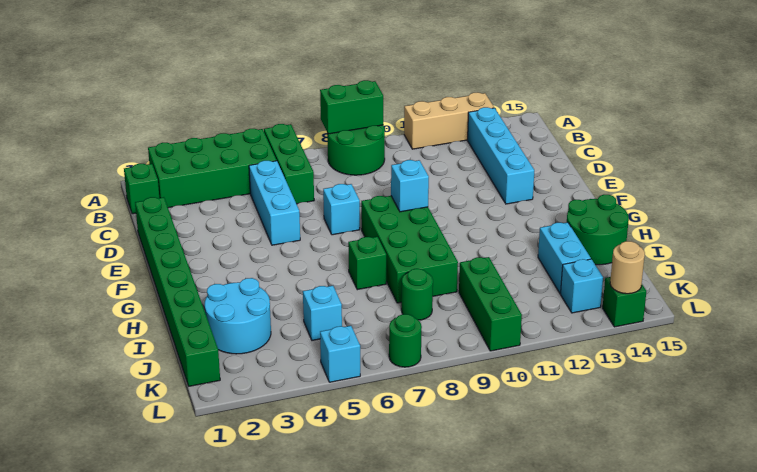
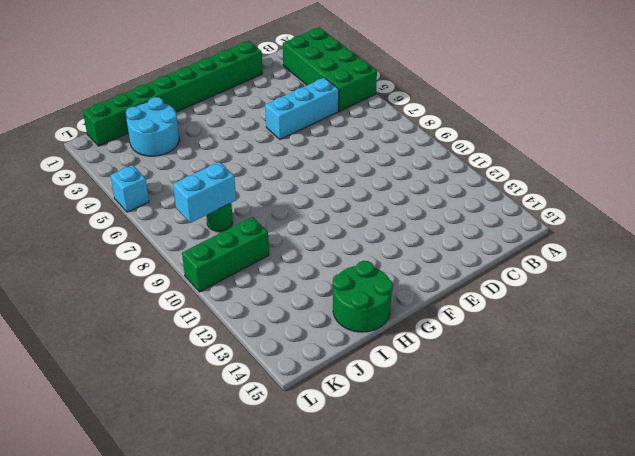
cyan 1x2 brick [173,162,236,223] -> cyan 1x2 brick moved to [538,222,591,294]
none -> green 1x3 brick [264,124,314,204]
none -> green 2x2 round brick [327,125,385,175]
none -> tan 1x3 brick [404,92,494,149]

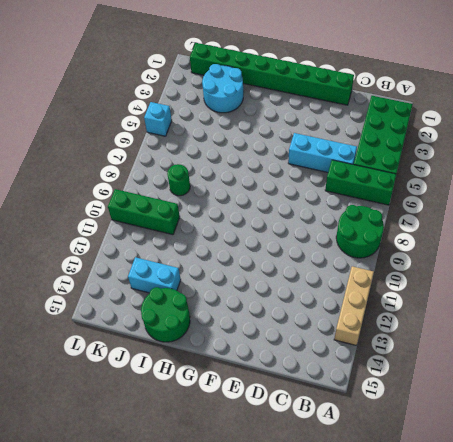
none -> green 1x1 brick [124,164,159,214]
none -> cyan 1x4 brick [468,107,534,204]
none -> cyan 1x1 brick [323,184,360,235]

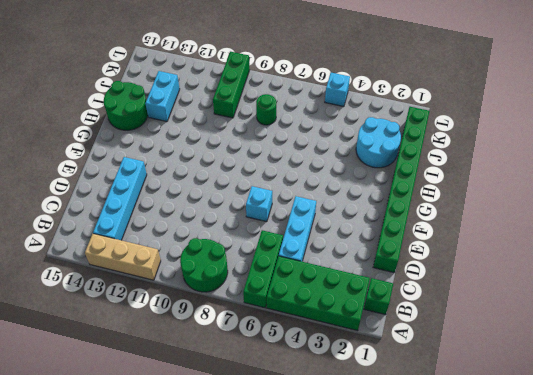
none -> green 2x4 brick [361,196,458,303]
none -> green 1x1 brick [348,237,386,290]
none -> cyan 1x1 brick [303,286,342,341]

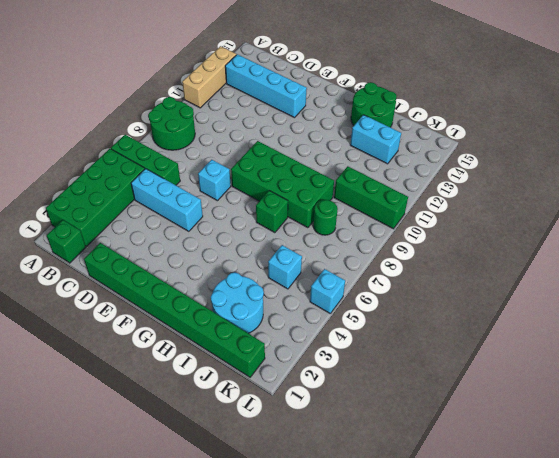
none -> cyan 1x1 brick [561,259,603,313]
none -> green 1x1 round brick [389,314,422,367]
none -> green 1x1 brick [603,277,646,327]

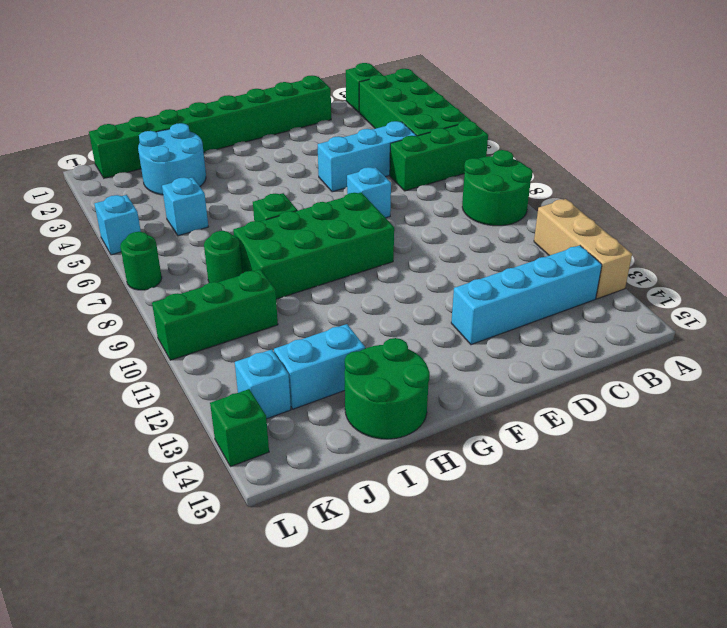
none -> green 1x2 brick [320,80,383,134]
none -> cyan 1x1 brick [391,160,429,212]
none -> tan 1x1 round brick [610,241,645,294]

